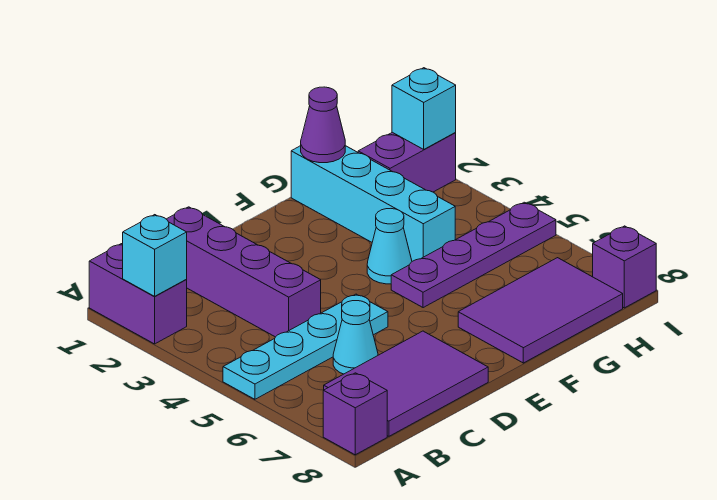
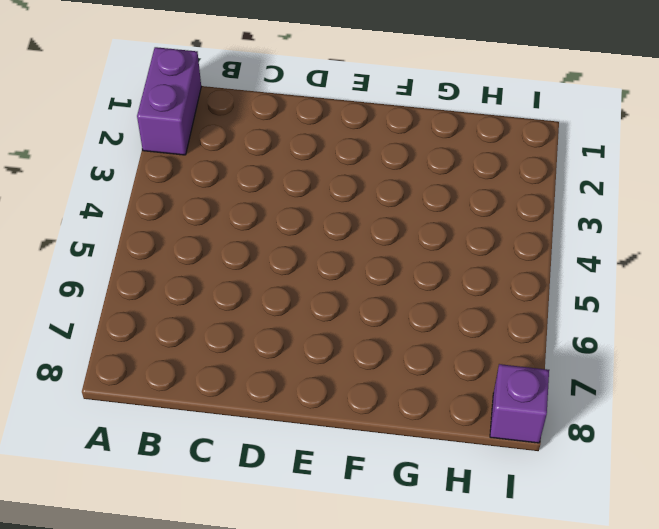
none -> cyan 1x4 plate [223,294,388,399]
none -> purple 1x1 brick [323,373,387,455]
none -> purple 2x3 tile [324,331,488,436]

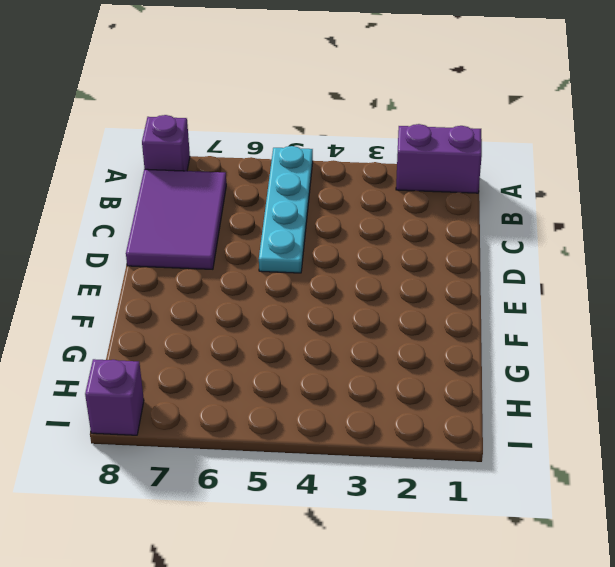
none -> purple 1x4 brick [167,207,321,337]
none -> cyan 1x1 cone [333,301,378,374]
none -> cyan 1x1 cone [367,209,412,284]

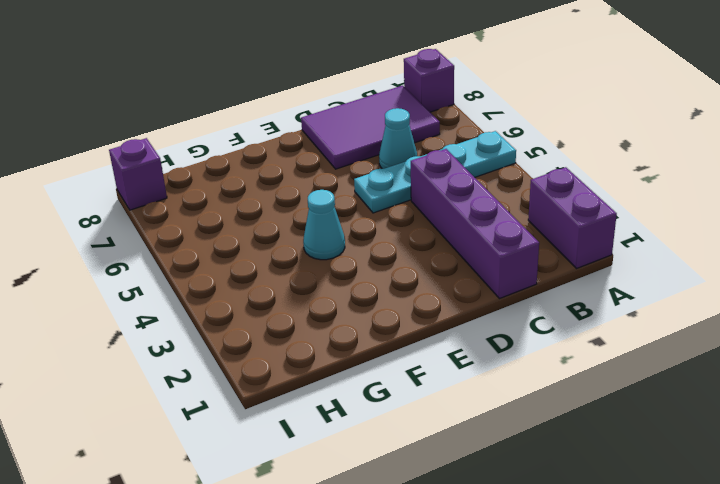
none -> purple 1x4 plate [391,202,556,308]
none -> purple 2x3 tile [458,258,623,363]
none -> cyan 1x4 brick [291,146,455,261]

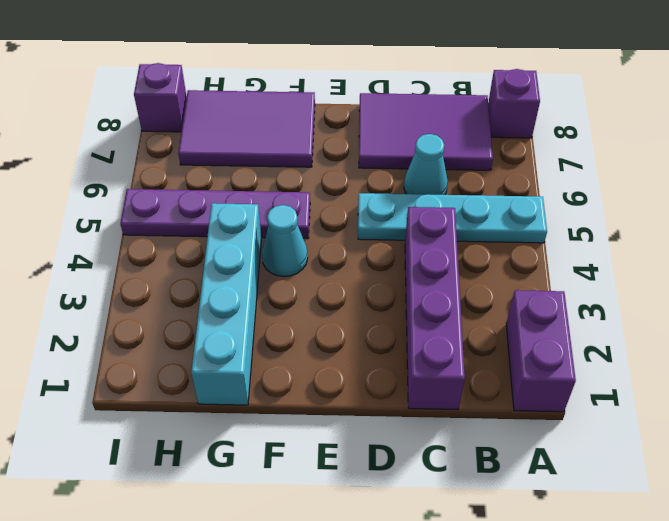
none -> purple 1x2 brick [358,132,456,192]
none -> cyan 1x1 brick [123,215,187,296]
none -> purple 1x1 cone [301,87,345,163]

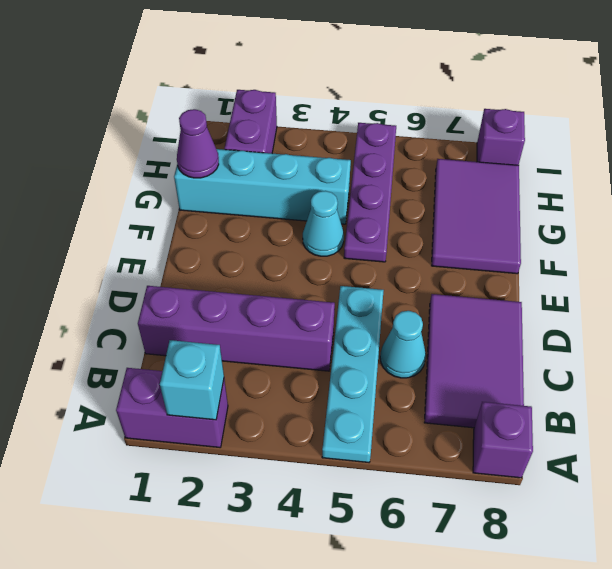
none -> cyan 1x1 brick [392,68,456,149]

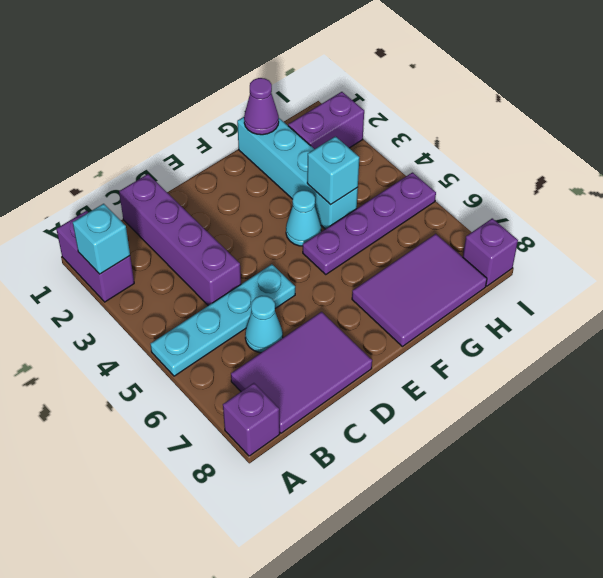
cyan 1x1 brick [307,136,359,205] -> cyan 1x1 brick moved to [392,68,456,149]

